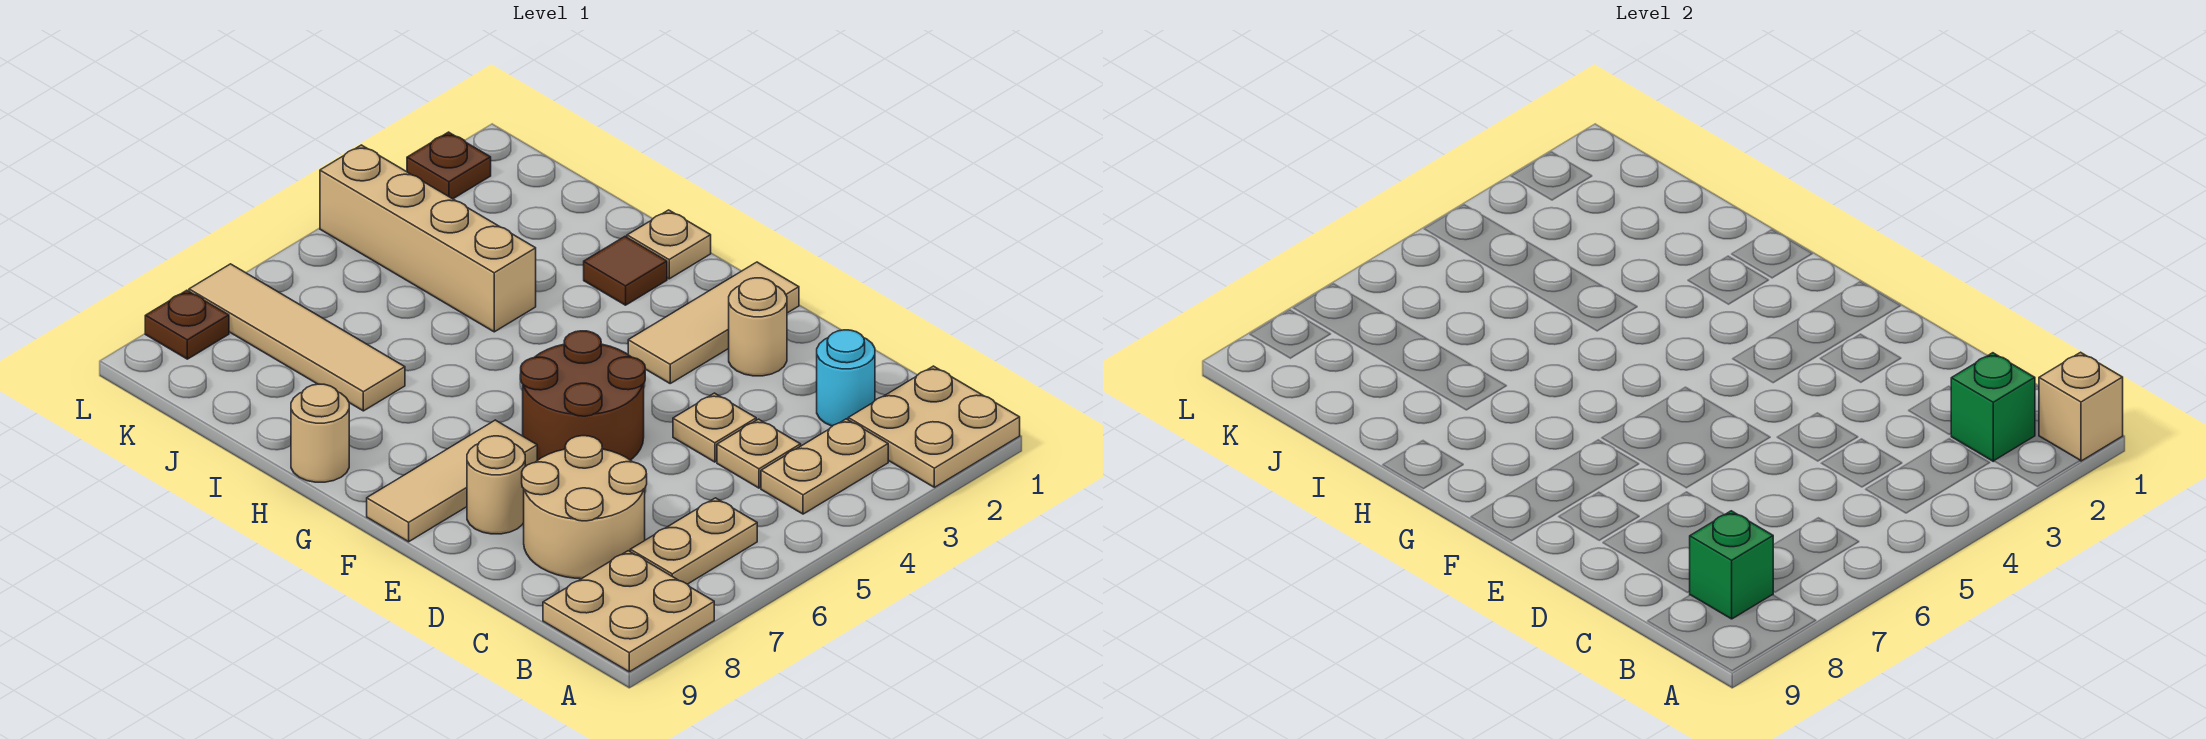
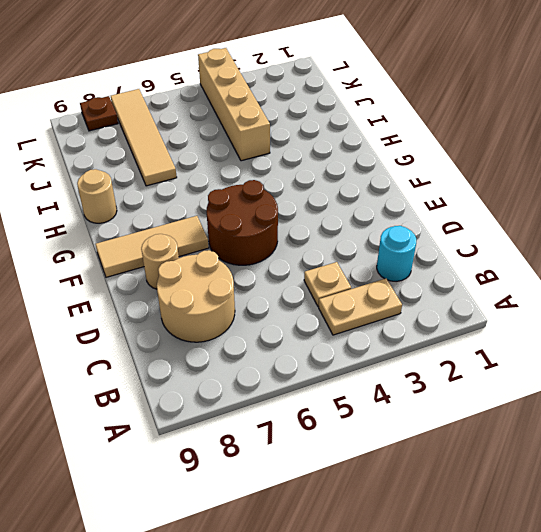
none -> tan 2x2 plate [848,366,1020,487]
none -> tan 2x2 plate [543,551,714,672]
none -> tan 1x2 plate [630,498,757,584]

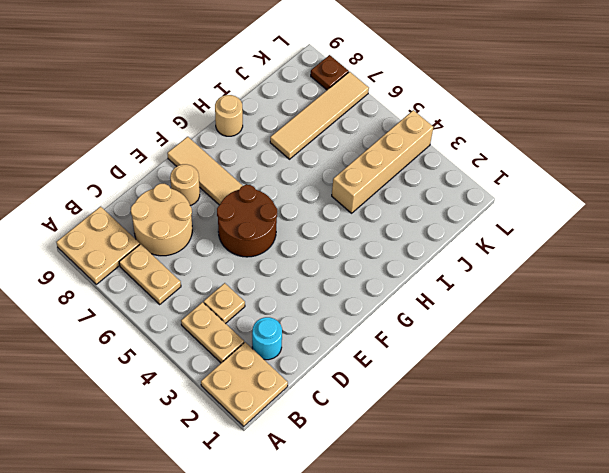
none -> tan 1x1 plate [673,393,756,462]
none -> tan 1x1 round brick [729,278,787,376]
none -> tan 1x3 tile [628,262,799,383]

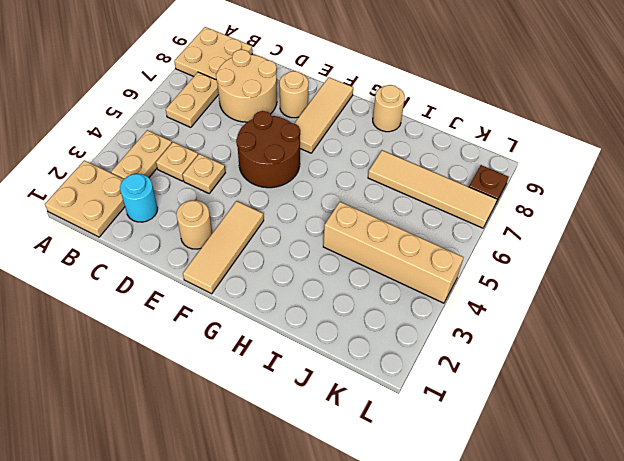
none -> tan 1x1 plate [627,210,711,279]
none -> brown 1x1 tile [584,236,667,305]
none -> brown 1x1 plate [407,132,491,199]

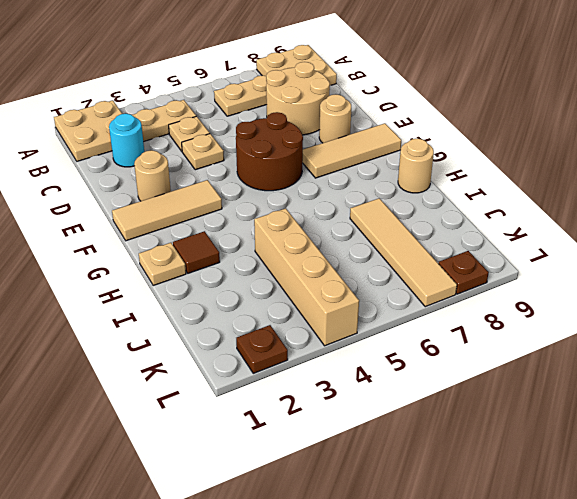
none -> tan 1x1 brick [2039,352,2123,461]
none -> green 1x1 brick [1951,353,2035,461]
none -> green 1x1 brick [1690,511,1773,619]

